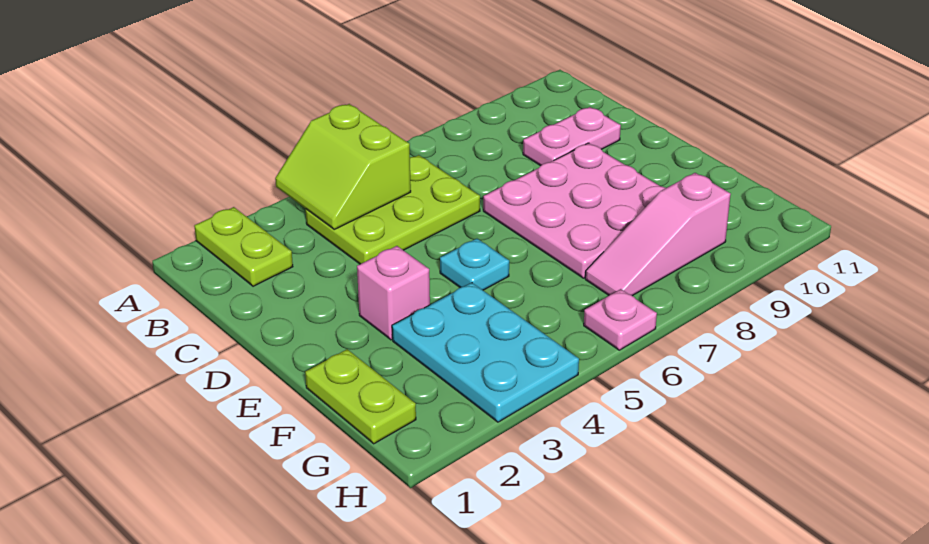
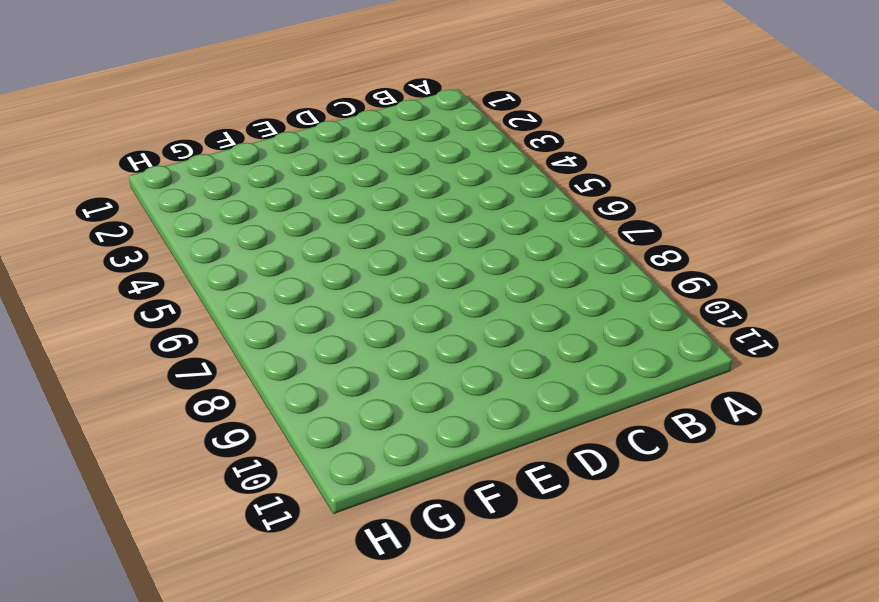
none -> lime 1x2 plate [194,207,293,286]
none -> lime 2x3 plate [306,155,480,264]

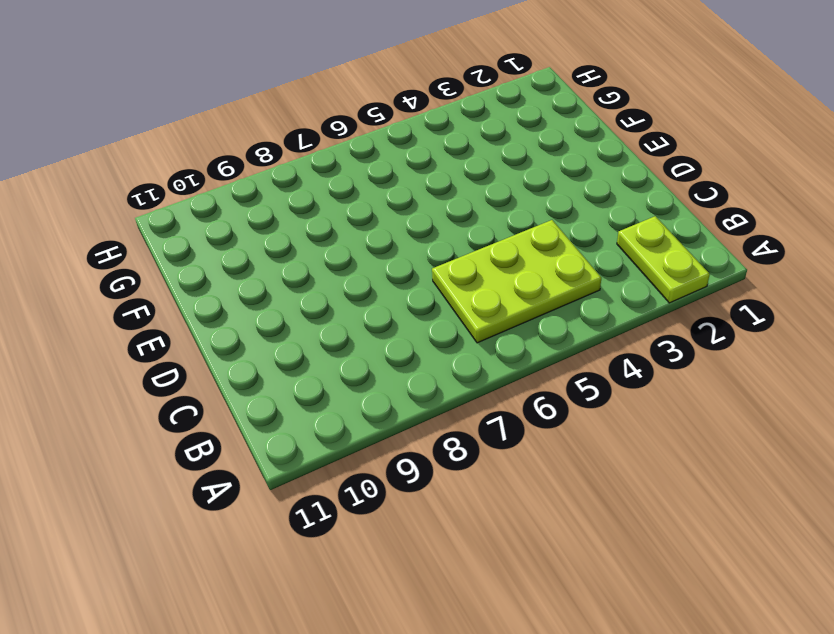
none -> pink 1x2 plate [523,107,621,166]
none -> pink 3x3 plate [483,143,666,278]

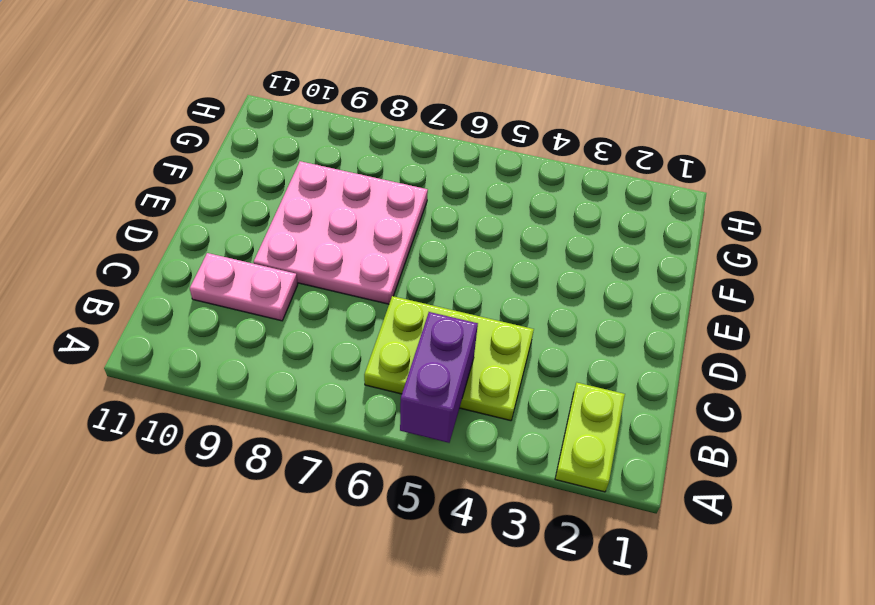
purple 1x2 brick [400,312,478,443] -> lime 2x2 slope [275,104,411,229]
none -> pink 1x1 brick [357,246,430,340]
none -> cyan 1x1 plate [440,239,509,290]

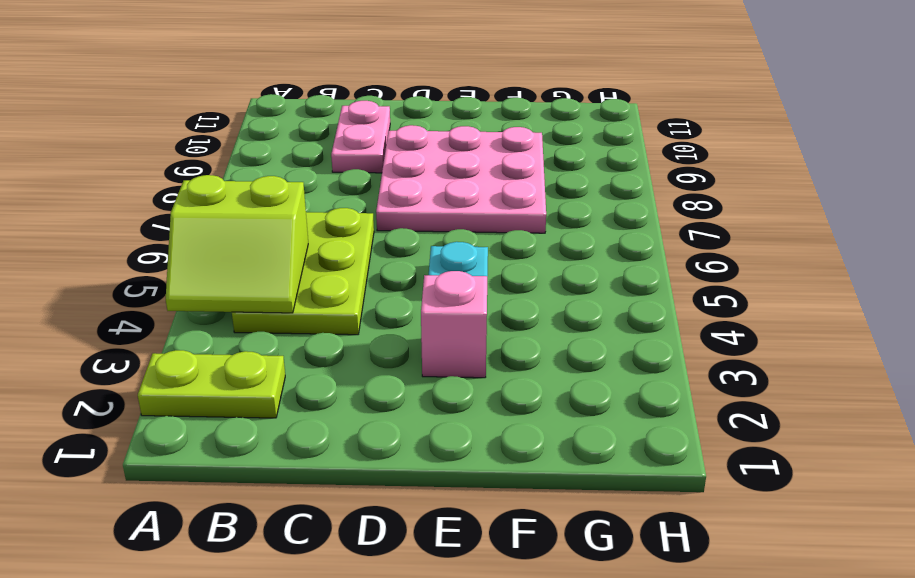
none -> lime 1x2 plate [305,349,416,444]
none -> cyan 2x3 plate [392,283,579,422]

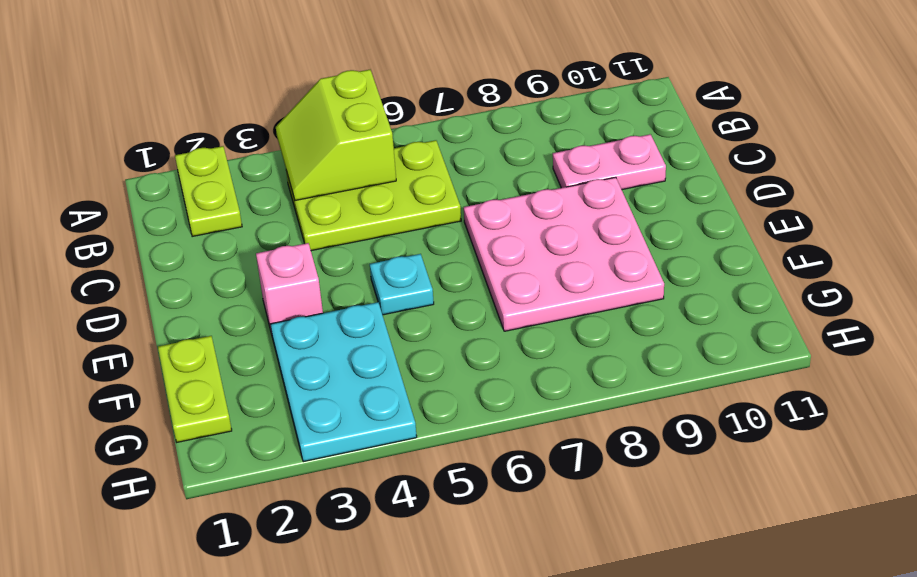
none -> pink 1x3 slope [585,173,731,296]
none -> pink 1x1 plate [584,289,657,350]

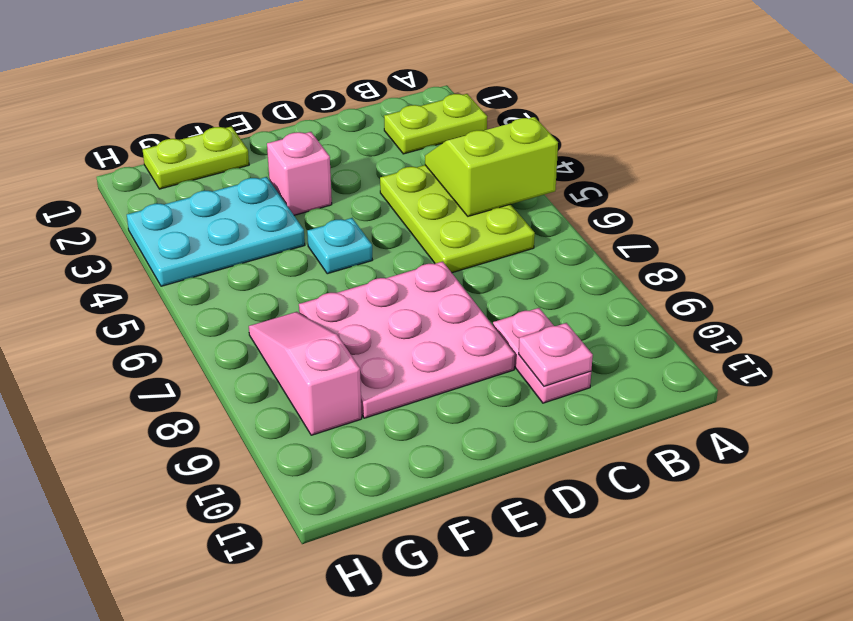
pink 1x1 plate [519,323,593,386] -> pink 1x1 plate moved to [584,289,657,350]

